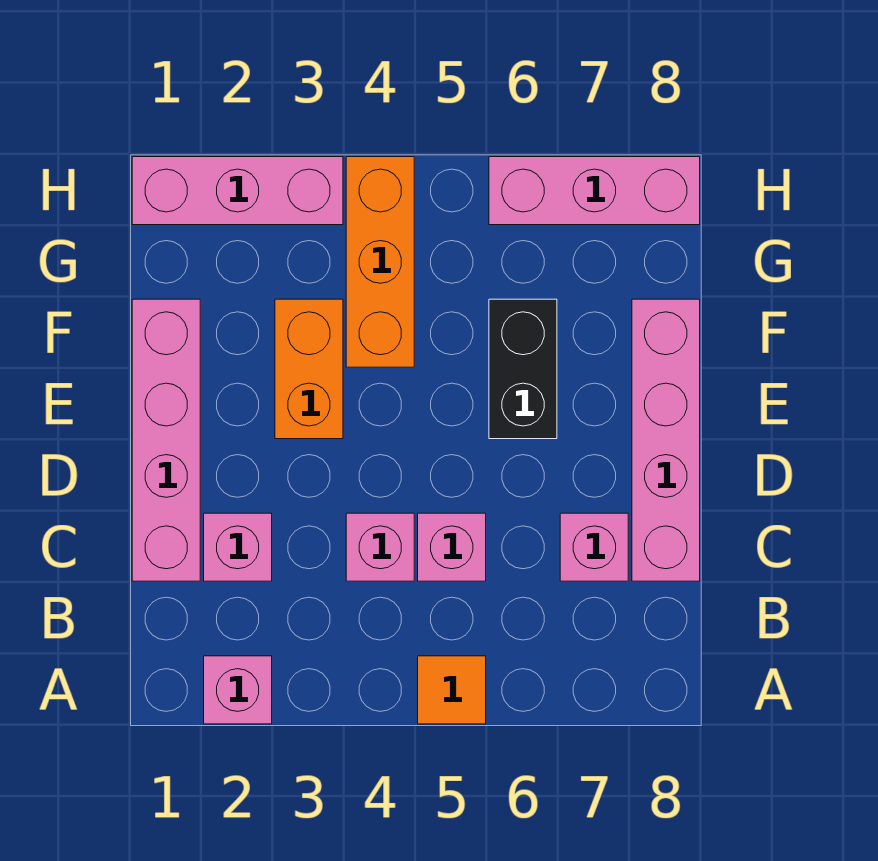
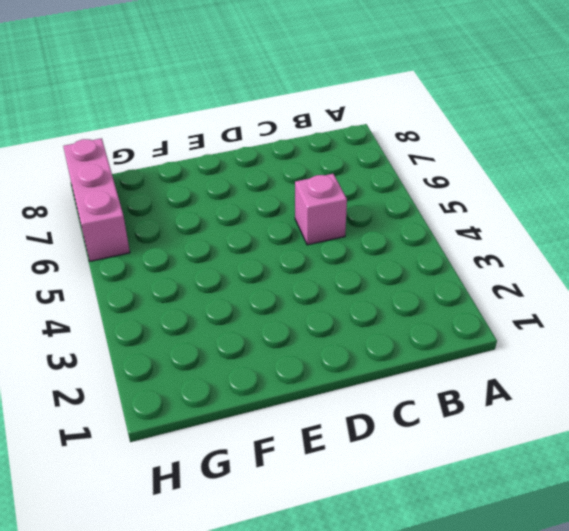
none -> pink 1x1 brick [204,656,272,724]
none -> orange 1x1 tile [418,656,486,724]
none -> pink 1x4 brick [132,299,200,581]

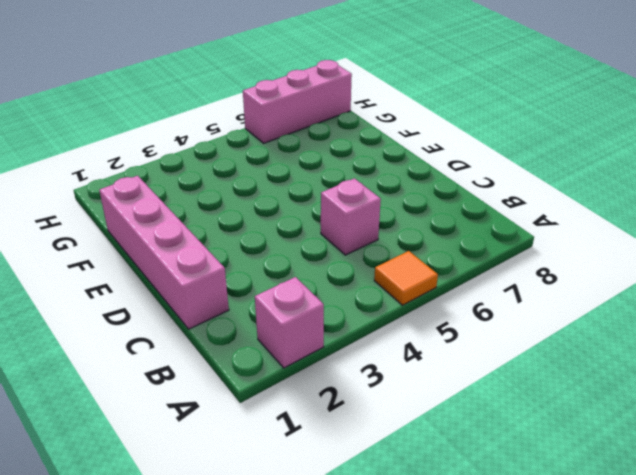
none -> pink 1x1 brick [204,513,272,581]
none -> pink 1x1 brick [346,513,414,581]
none -> pink 1x1 brick [560,513,628,581]

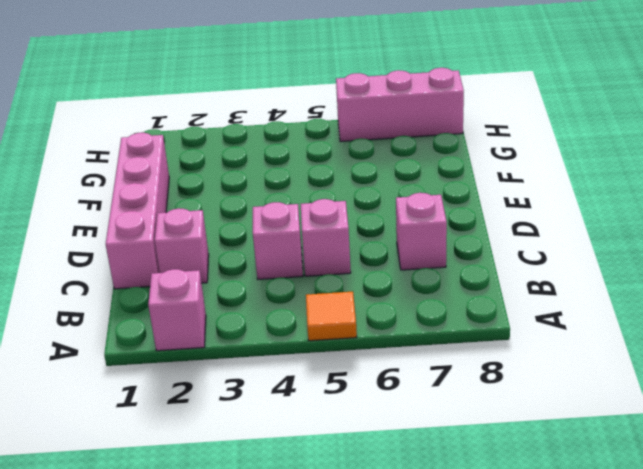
none -> pink 1x4 brick [632,299,700,581]
none -> orange 1x2 brick [275,299,343,439]
none -> black 1x2 brick [489,299,557,439]

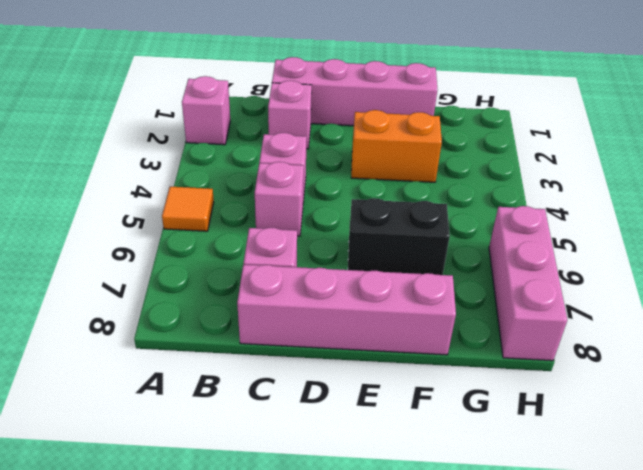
none -> orange 1x3 brick [346,157,414,367]
none -> pink 1x3 brick [132,157,343,225]

